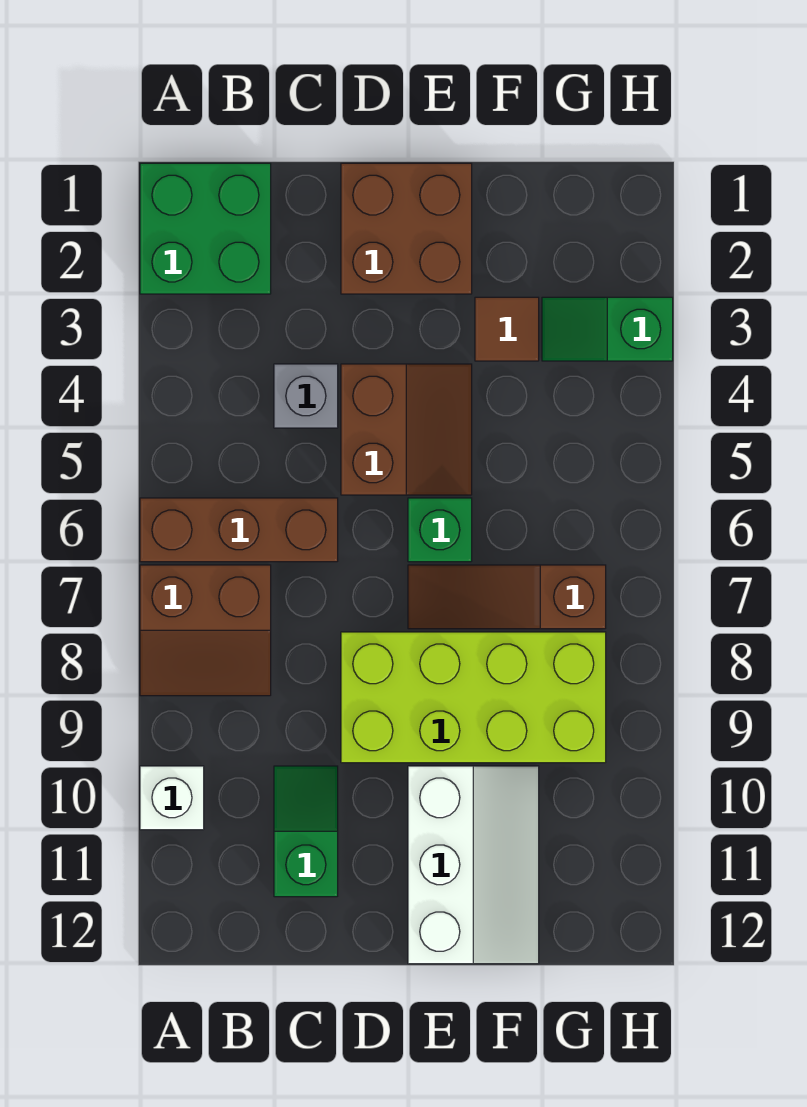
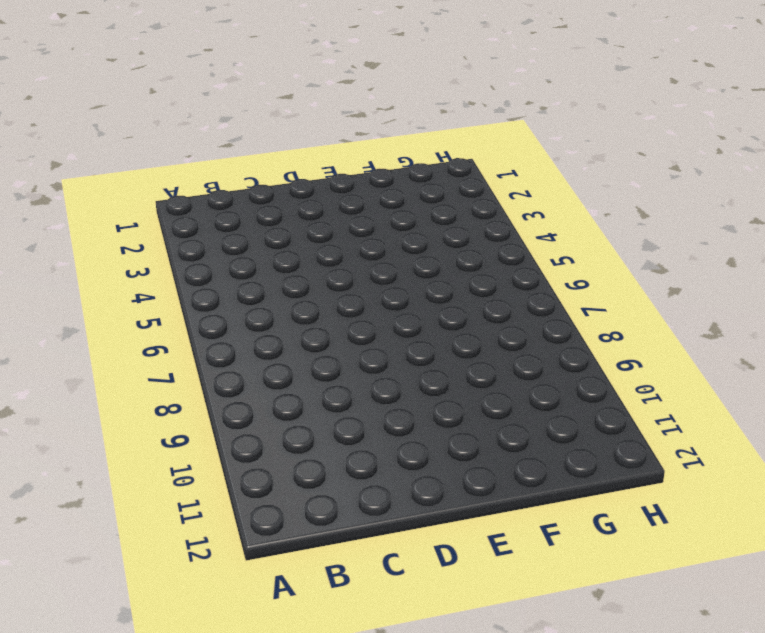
none -> green 2x2 brick [140,163,271,294]
none -> brown 1x3 brick [140,498,338,562]
none -> brown 2x2 slope [140,565,271,696]

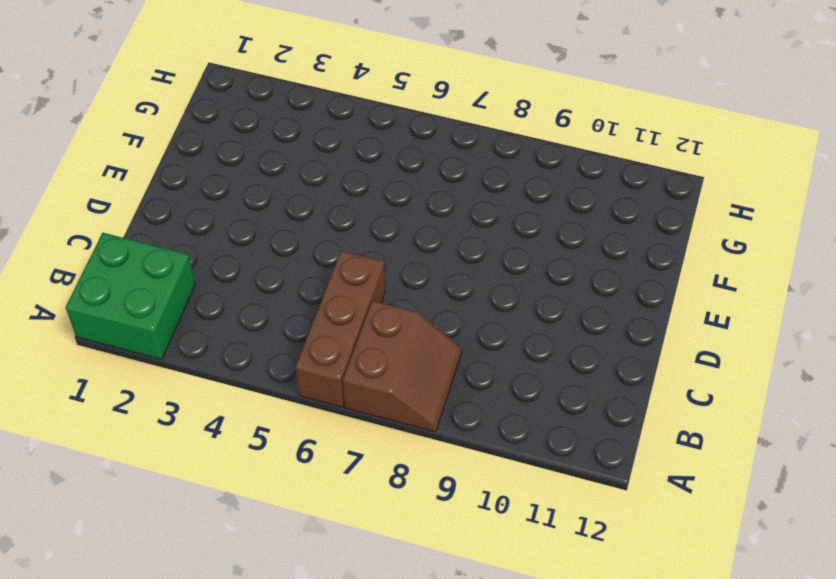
none -> white 1x1 brick [140,766,204,830]
none -> grey 1x1 brick [274,364,338,428]
none -> green 1x2 slope [274,766,338,897]

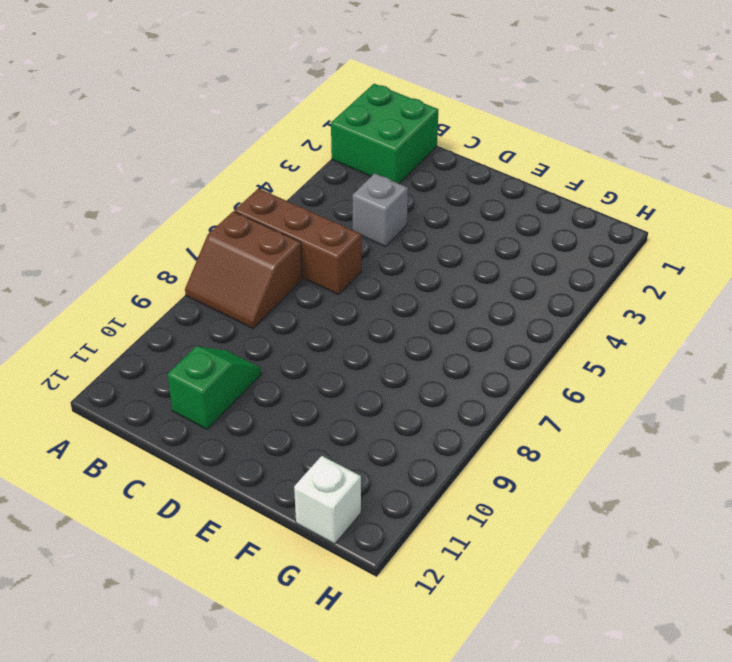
white 1x1 brick [294,456,361,544] -> white 1x1 brick moved to [140,766,204,830]
none -> brown 2x2 brick [341,163,472,294]
none -> brown 2x2 slope [341,364,472,495]
none -> lime 2x4 brick [341,632,606,763]

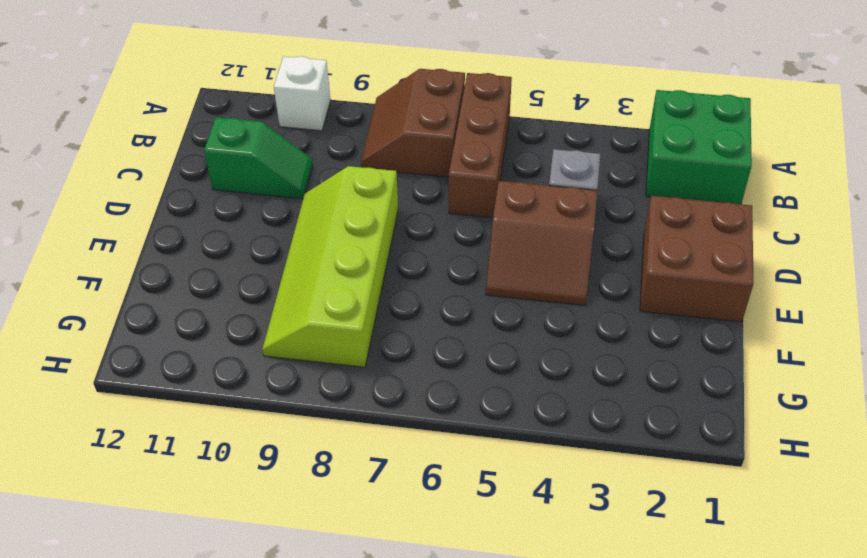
lime 2x4 slope [262,166,398,367] -> lime 2x4 brick [341,632,606,763]
none -> green 1x1 brick [408,498,472,562]
none -> brown 1x3 slope [408,565,606,629]
none -> white 2x3 slope [408,766,539,964]

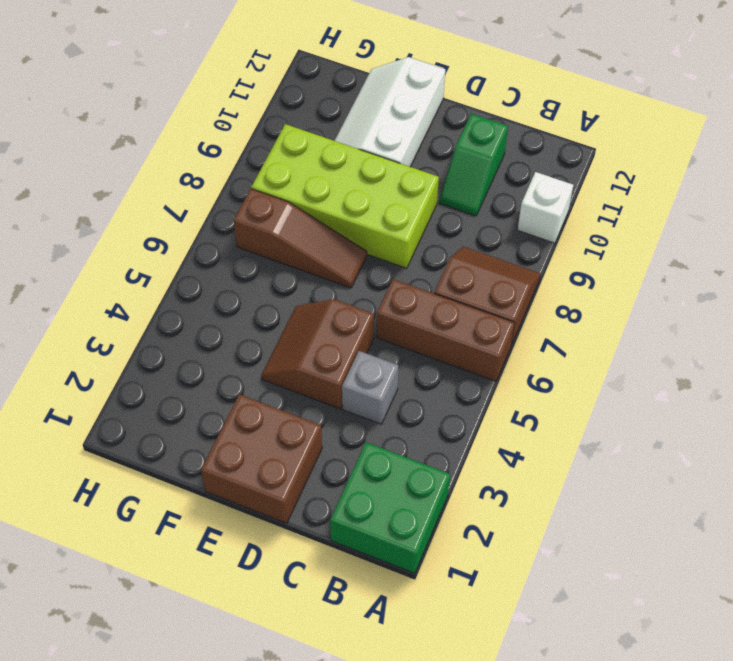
none -> green 1x1 brick [408,498,472,562]
none -> brown 1x1 tile [475,297,539,361]
none -> green 1x2 slope [542,297,673,361]

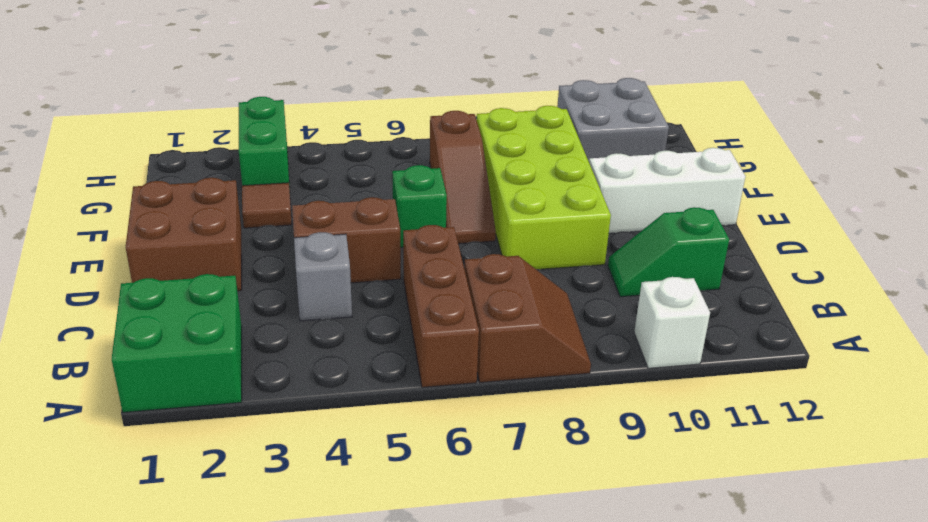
green 1x2 brick [239,97,290,189] -> green 1x2 slope [542,297,673,361]
grey 2x2 brick [557,78,669,160] -> none

